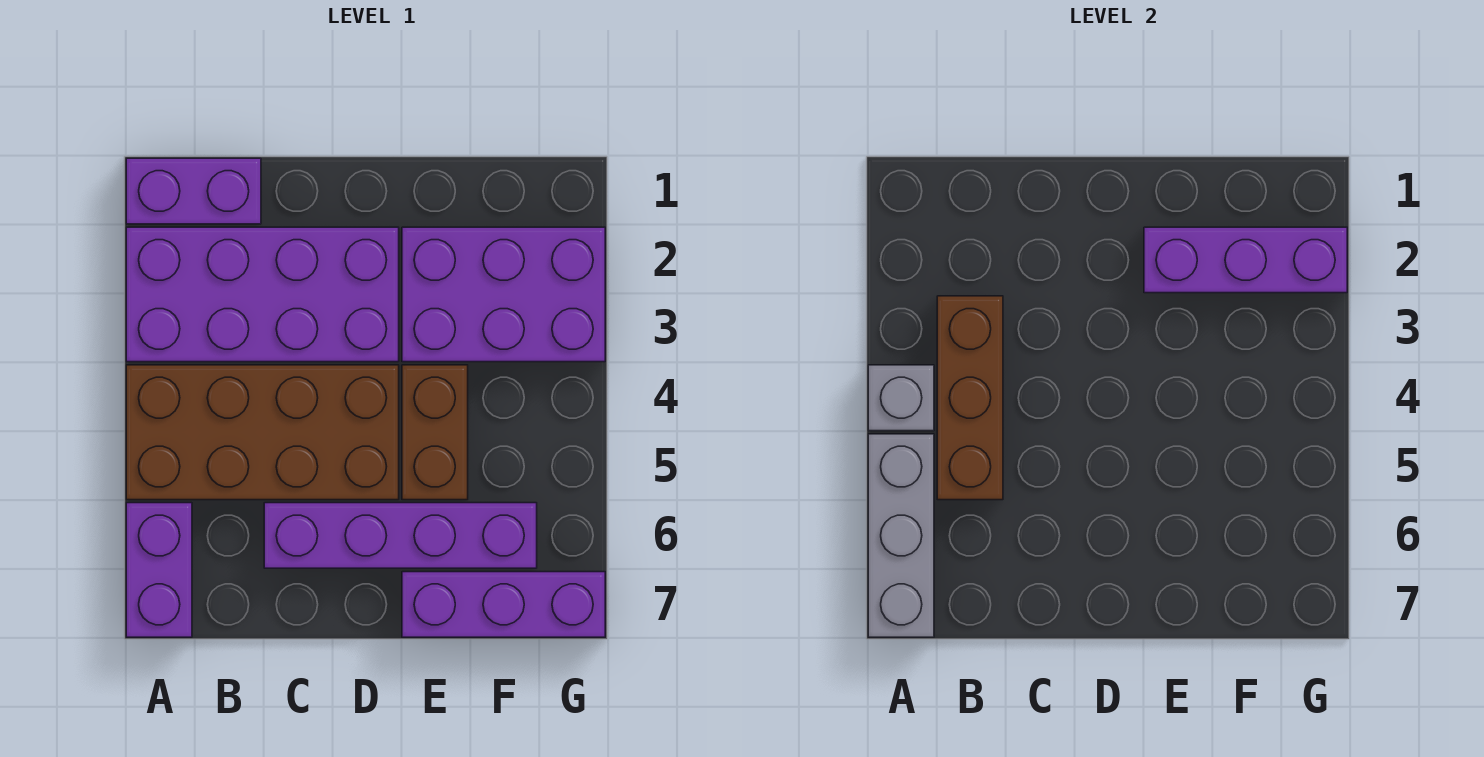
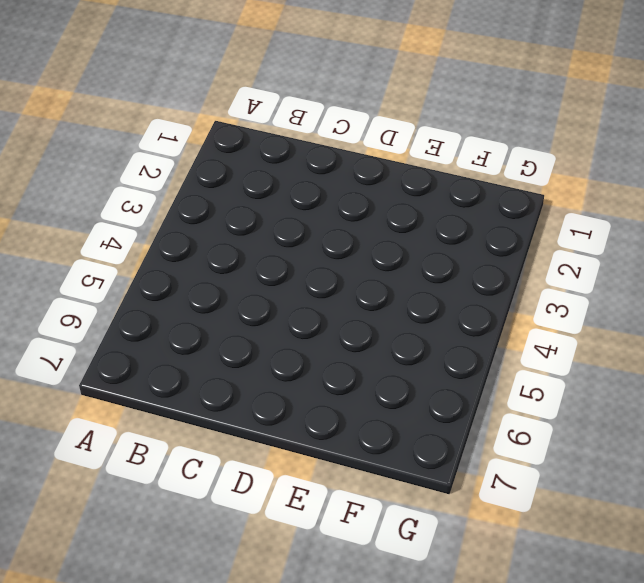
none -> purple 1x2 brick [126,158,261,224]
none -> purple 2x4 brick [126,227,399,362]
none -> brown 2x4 brick [126,365,399,500]

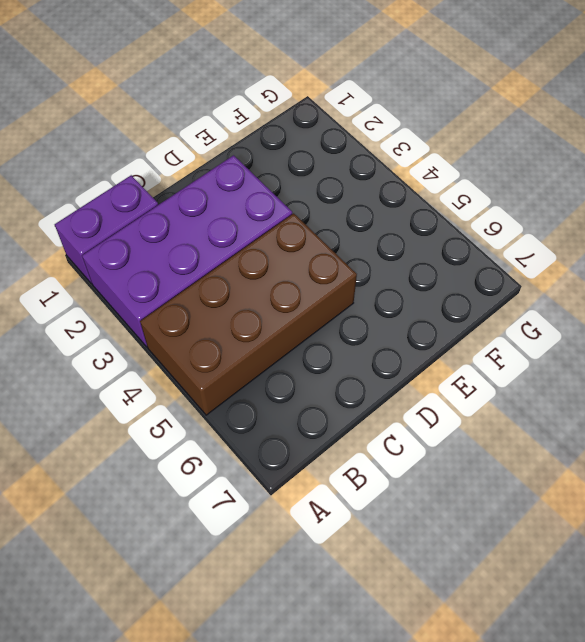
none -> purple 1x2 brick [126,503,192,637]
none -> purple 1x4 brick [264,503,537,568]
none -> purple 2x3 brick [402,227,605,362]

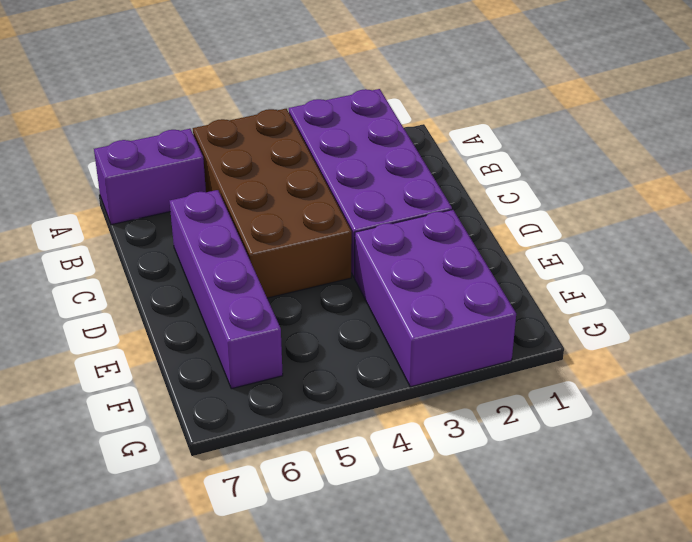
none -> purple 1x2 brick [126,158,261,224]
none -> brown 1x2 brick [402,365,468,500]
none -> purple 1x3 brick [402,572,605,637]

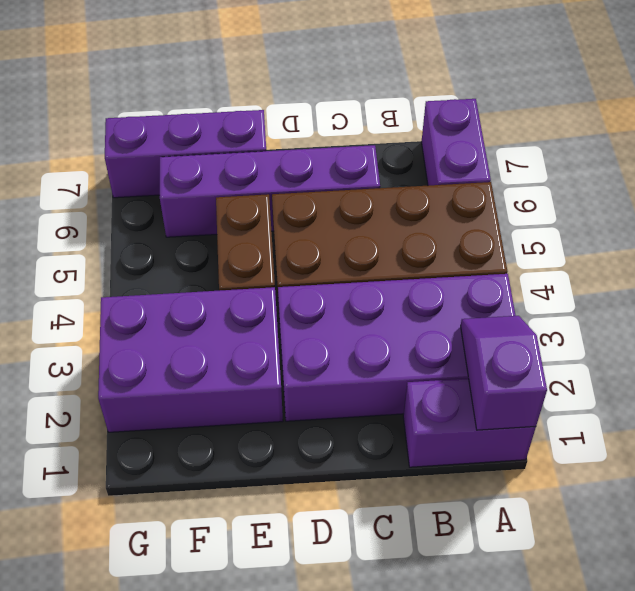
purple 1x2 slope [461,316,547,430] -> none
none -> grey 1x1 brick [868,365,934,431]
none -> grey 1x3 brick [868,434,934,637]
none -> brown 1x3 brick [937,296,1003,500]

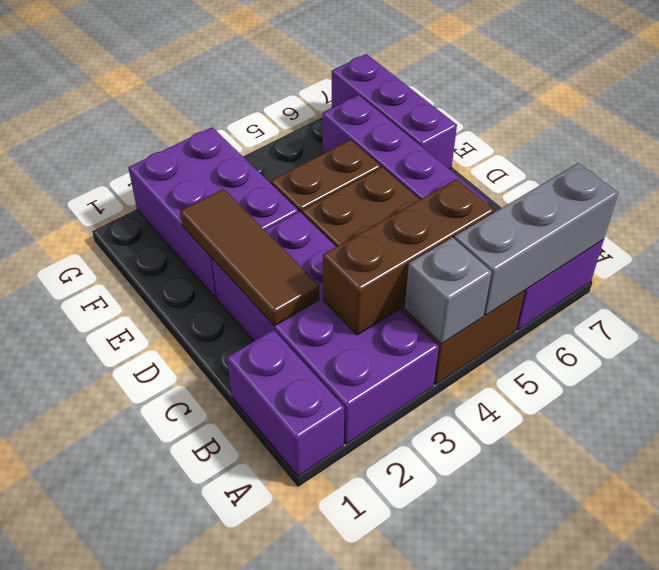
brown 1x3 tile [180,189,319,326] -> purple 1x3 brick [1144,227,1347,293]

